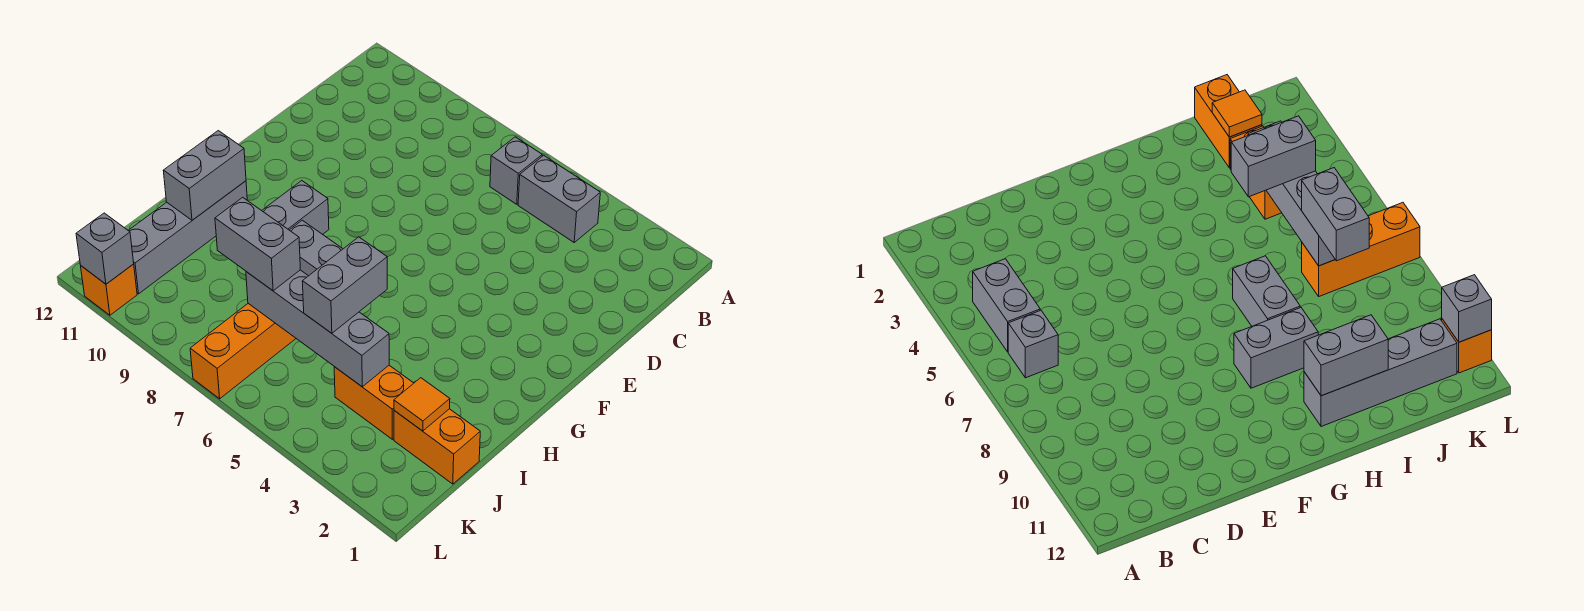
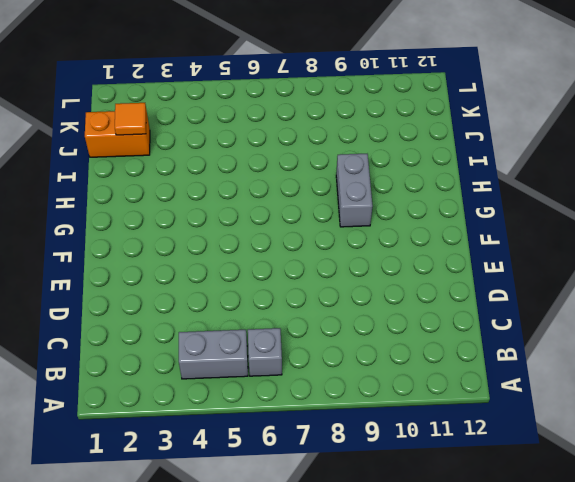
none -> grey 1x2 brick [290,220,343,276]
none -> grey 1x4 brick [128,181,247,294]
none -> orange 1x2 brick [334,365,414,439]

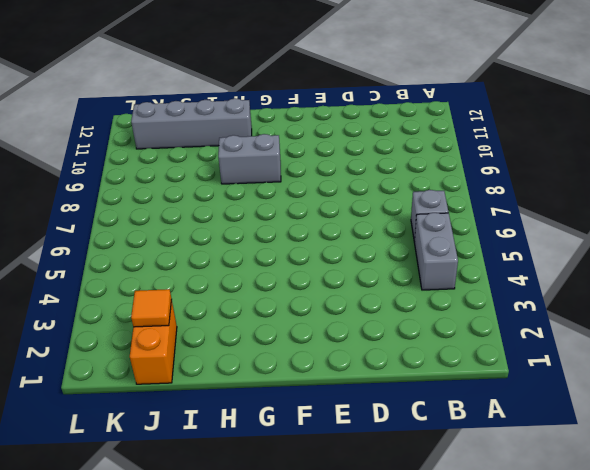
none -> grey 1x2 brick [290,220,343,276]
none -> orange 1x2 brick [334,365,414,439]
none -> orange 1x3 brick [190,304,296,399]

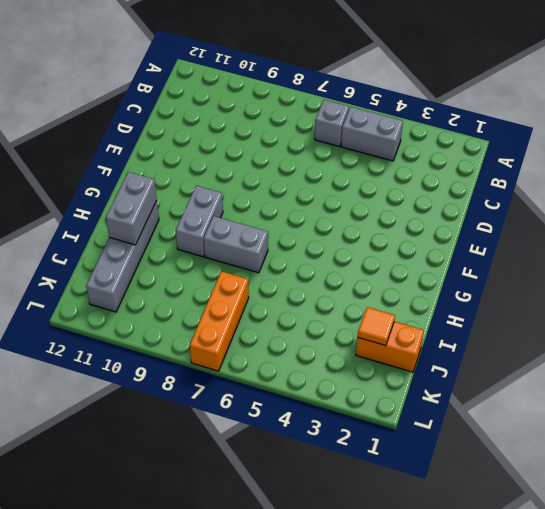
none -> orange 1x2 brick [334,365,414,439]
none -> orange 1x1 brick [81,264,137,315]
none -> grey 1x4 brick [246,270,389,387]

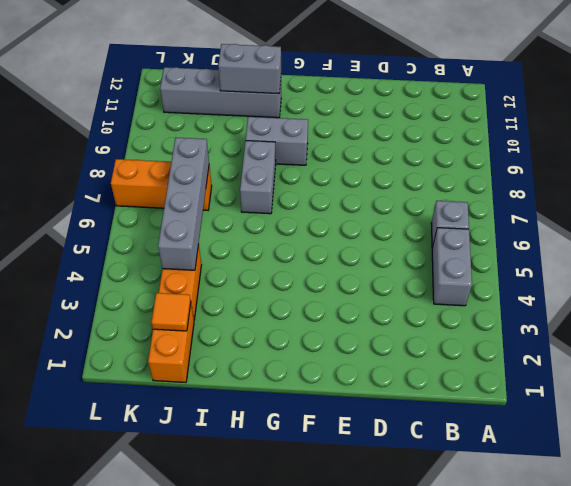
none -> orange 1x1 brick [81,264,137,315]
none -> grey 1x1 brick [76,213,134,284]
none -> grey 1x2 brick [302,237,387,333]

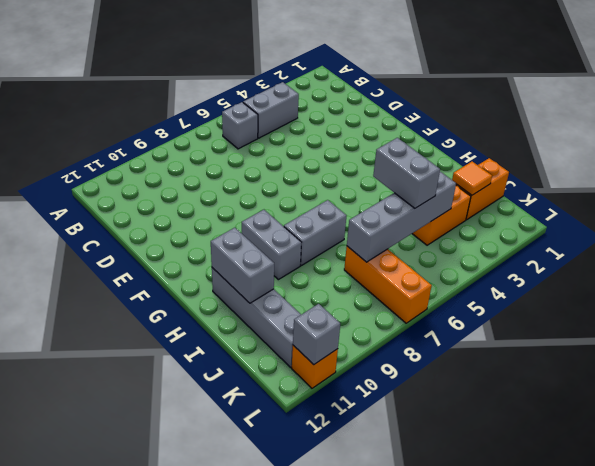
none -> grey 1x2 brick [215,197,300,291]

